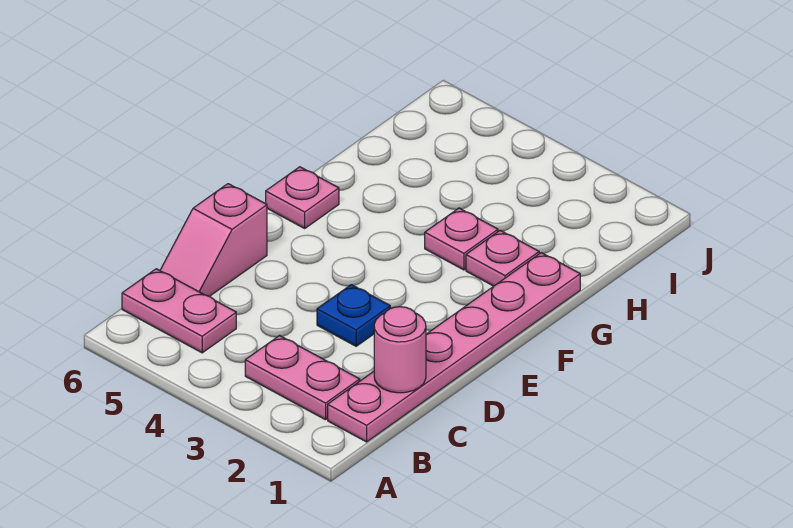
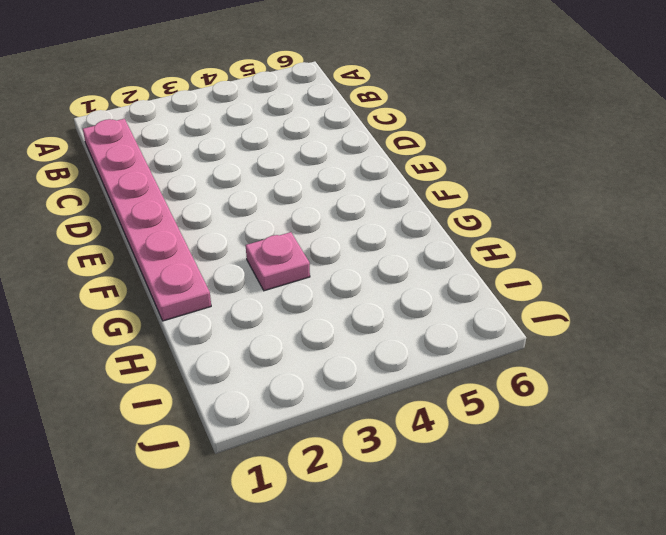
none -> pink 1x2 plate [245,336,360,420]
none -> pink 1x2 plate [122,269,236,353]

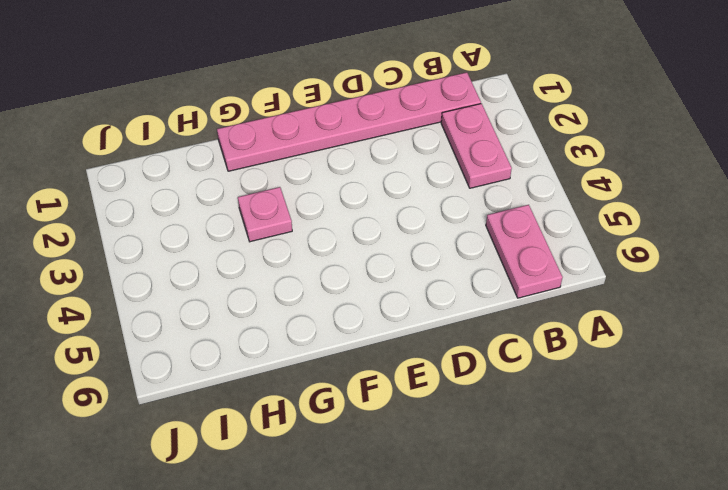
none -> pink 1x2 slope [160,184,267,296]
none -> blue 1x1 plate [317,285,390,346]

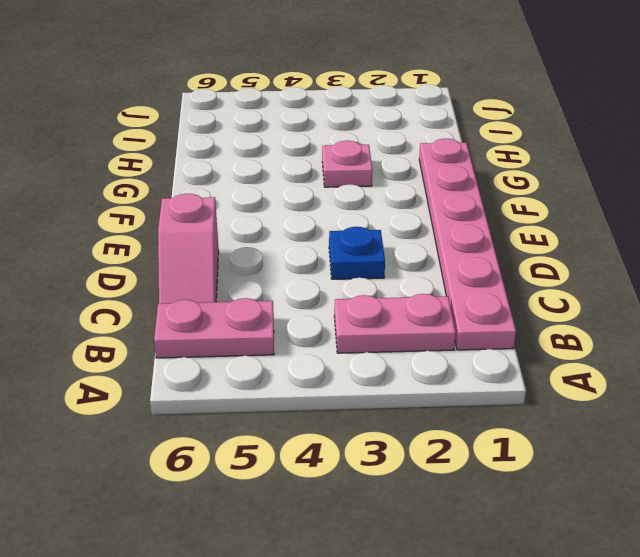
none -> pink 1x1 plate [266,167,339,228]
none -> pink 1x1 plate [466,230,539,286]

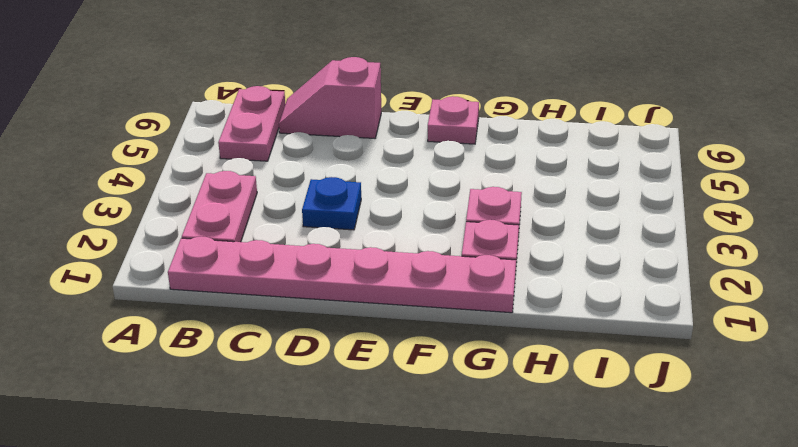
none -> pink 1x1 round brick [374,307,426,393]

